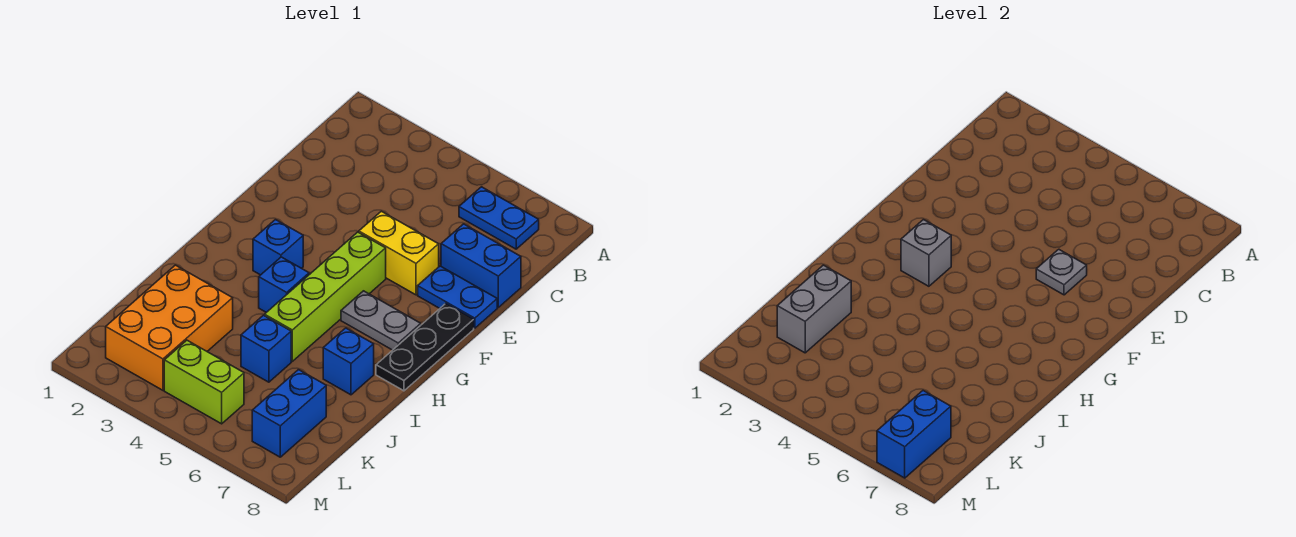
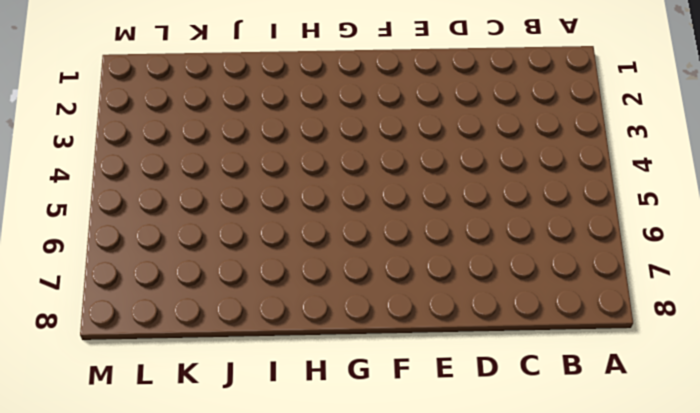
none -> blue 1x2 plate [459,187,539,249]
none -> blue 1x2 brick [441,224,521,307]
none -> yellow 1x2 brick [359,211,439,295]

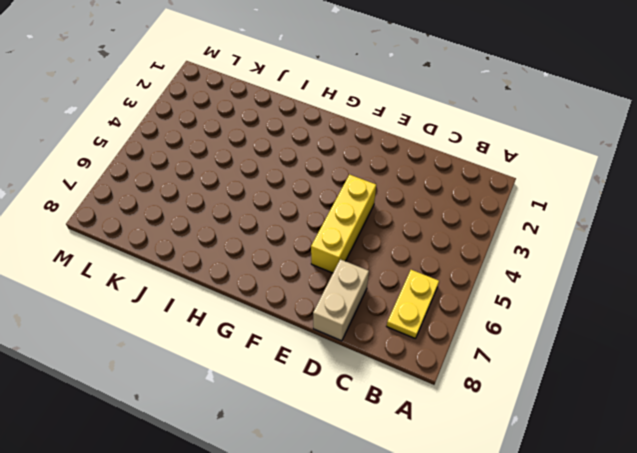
yellow 1x2 plate [387,270,439,338] -> blue 1x2 plate [459,187,539,249]
tan 1x2 brick [313,259,369,341] -> blue 1x2 brick [441,224,521,307]
yellow 1x3 brick [311,175,376,273] -> yellow 1x2 brick [359,211,439,295]
none -> blue 1x2 plate [418,266,497,328]
none -> lime 1x4 brick [265,232,386,361]
none -> black 1x3 plate [376,304,474,391]

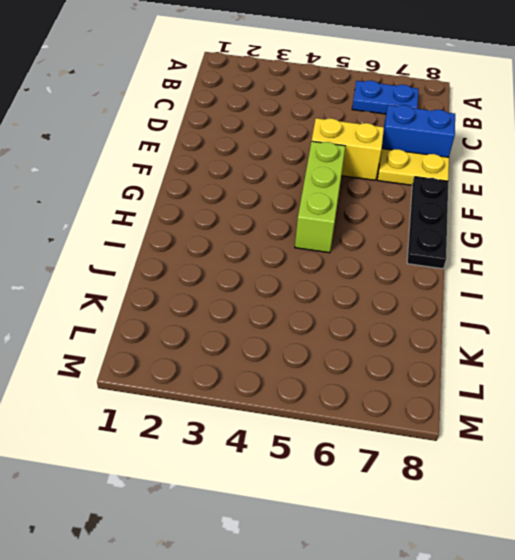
yellow 1x2 plate [378,149,449,185] -> blue 1x2 plate [418,266,497,328]
lime 1x3 brick [295,141,345,253] -> lime 1x4 brick [265,232,386,361]
none -> blue 1x1 brick [253,220,303,275]
none -> grey 1x2 plate [341,291,421,350]
none -> blue 1x1 brick [259,257,309,312]

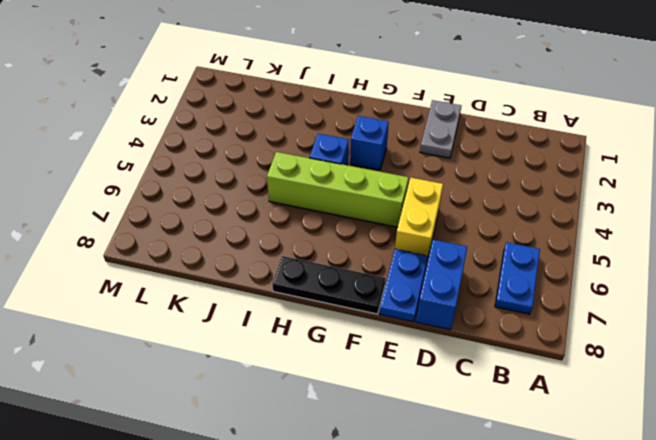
grey 1x2 plate [420,100,461,158] -> grey 1x2 plate moved to [341,291,421,350]
none -> blue 1x1 brick [323,328,374,395]
none -> orange 2x3 brick [106,265,233,390]
none -> blue 1x1 brick [241,315,291,382]

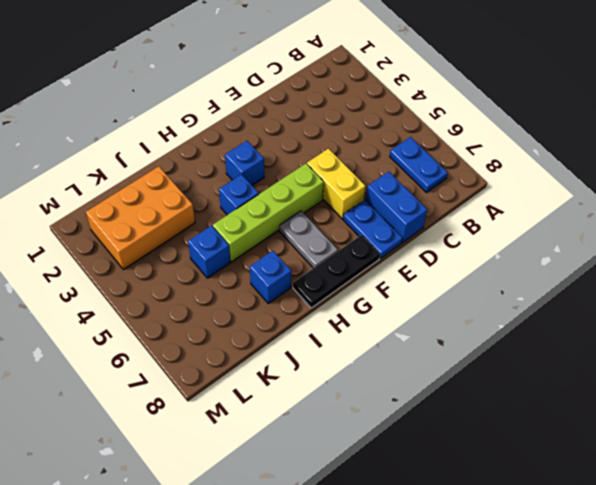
none -> blue 1x2 brick [252,370,326,457]
none -> lime 1x2 brick [164,340,244,424]
none -> grey 1x1 plate [1036,249,1087,295]

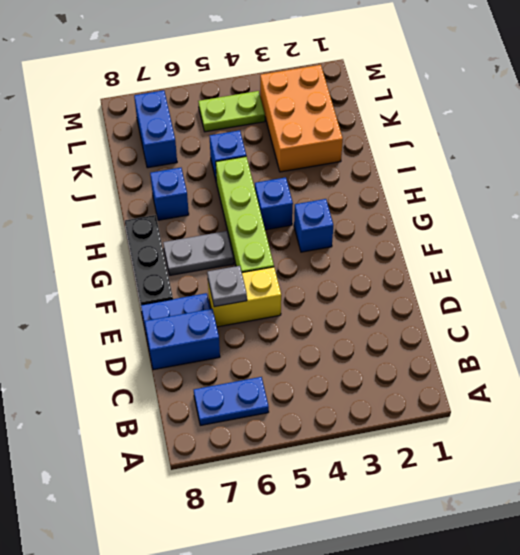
lime 1x2 plate [198,91,265,132] -> lime 1x2 brick [164,340,244,424]
none -> grey 1x1 brick [901,220,951,286]
none -> grey 1x2 brick [777,265,851,353]
none -> blue 1x2 brick [877,391,951,478]

